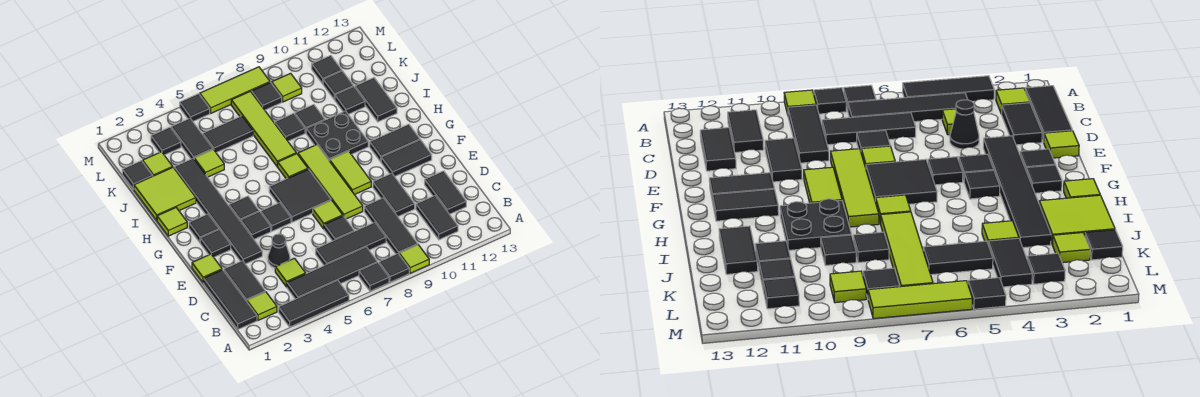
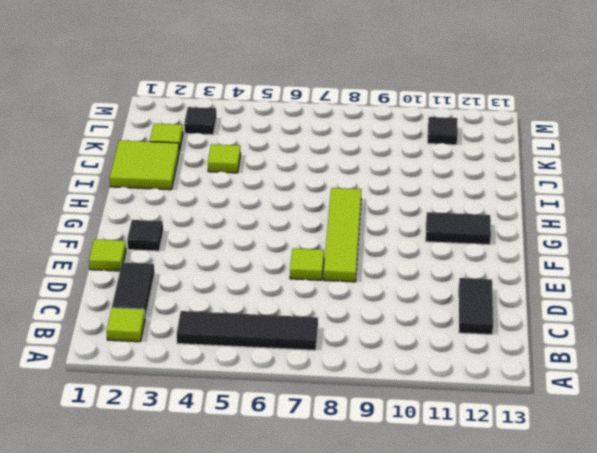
none -> black 1x3 tile [279,280,349,327]
none -> black 1x1 tile [359,262,389,291]
none -> black 1x1 tile [379,254,409,282]
none -> lime 1x1 tile [399,245,429,273]

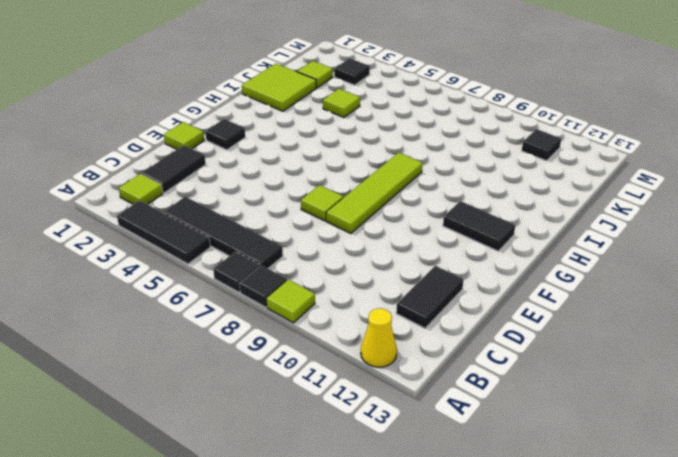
yellow 1x1 cone [361,308,397,367] -> none
none -> black 1x3 tile [204,270,257,329]
none -> black 1x3 tile [364,198,418,254]
none -> black 1x2 tile [416,196,458,240]
none -> lime 1x1 tile [275,258,306,287]

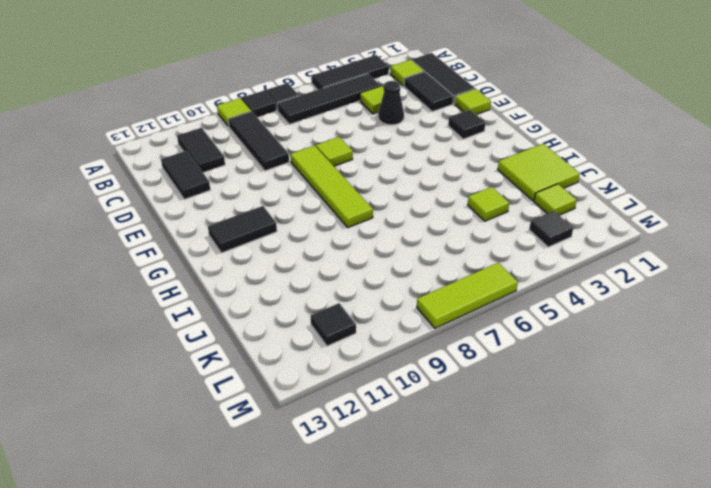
none -> black 1x3 tile [316,222,386,266]
none -> black 1x1 tile [324,216,354,241]
none -> black 1x2 tile [373,173,415,217]
none -> black 1x6 tile [174,158,262,264]

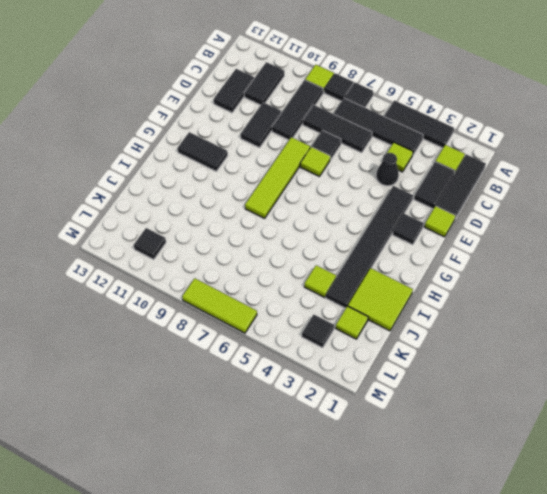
none -> black 1x1 tile [241,212,271,239]
none -> black 1x1 tile [261,203,291,231]
none -> black 2x2 tile [269,169,331,222]
none -> lime 1x2 tile [330,151,371,195]

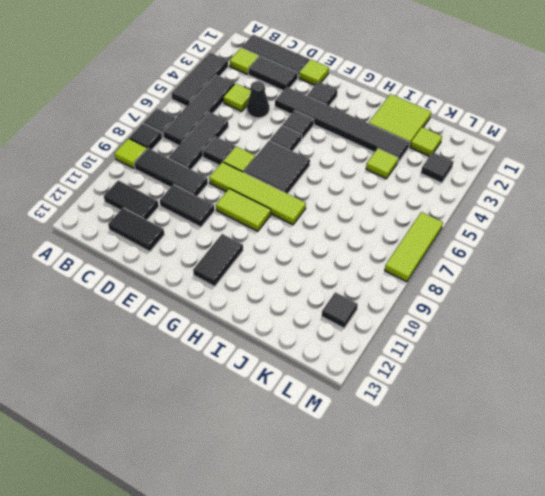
none -> black 1x2 tile [381,140,432,177]
none -> black 1x1 tile [189,214,219,242]
none -> black 1x1 tile [229,196,259,221]
none -> lime 1x1 tile [157,208,187,236]

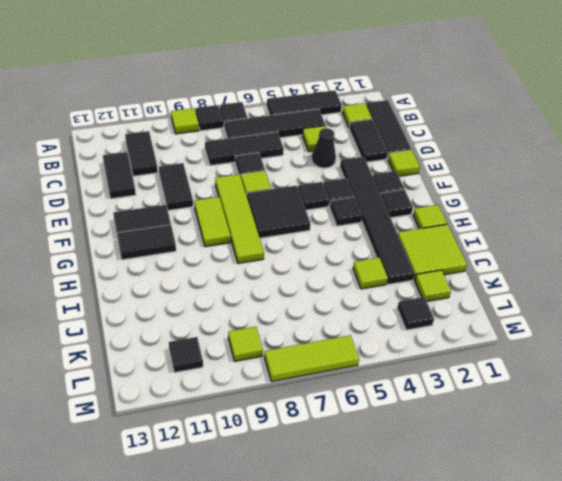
none -> black 1x3 tile [364,198,418,254]
none -> lime 1x1 tile [277,153,308,179]
none -> black 2x2 plate [306,111,368,161]
none -> lime 1x4 tile [231,91,296,166]

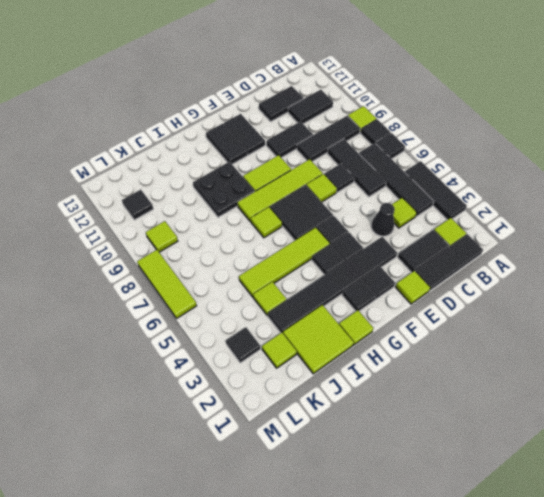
lime 1x4 tile [239,228,330,297] -> lime 1x4 tile moved to [231,91,296,166]
none -> black 1x2 tile [355,78,397,122]
none -> black 1x1 tile [275,113,305,141]
none -> black 1x1 tile [295,105,325,133]
none -> black 1x1 tile [335,87,365,114]

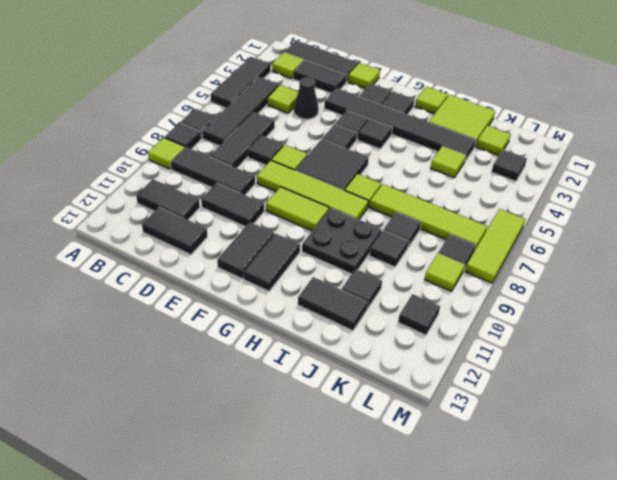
none -> black 1x1 tile [122,161,152,189]
none -> black 1x2 tile [171,118,213,159]
none -> black 1x2 tile [203,116,253,153]
none -> black 1x1 tile [323,71,354,100]

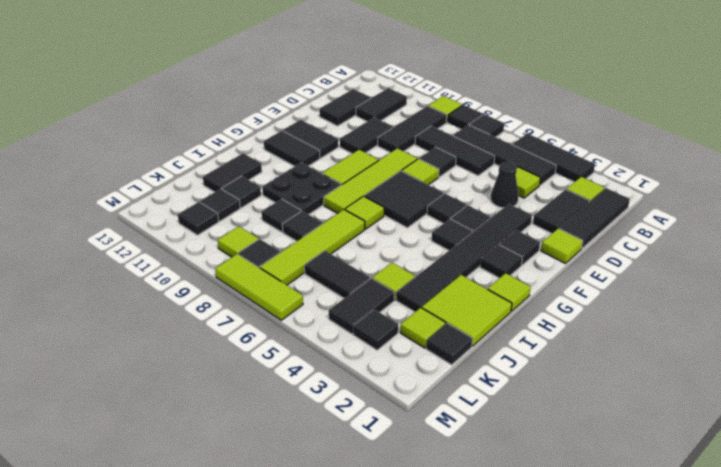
none -> black 1x1 tile [180,94,210,121]

